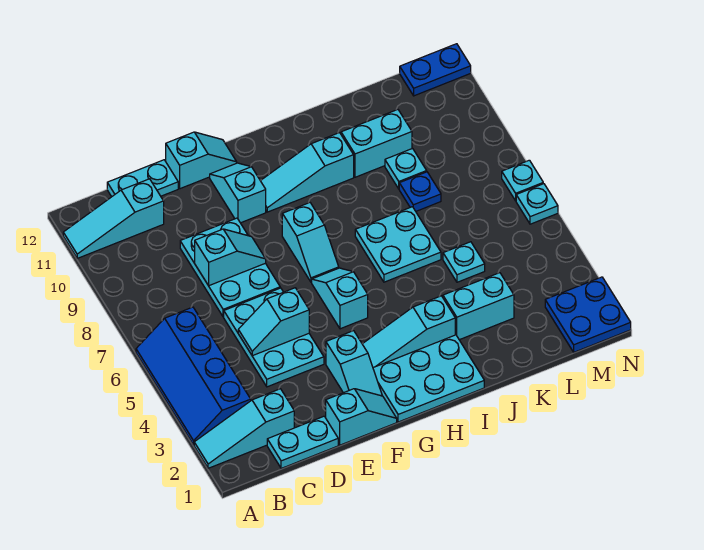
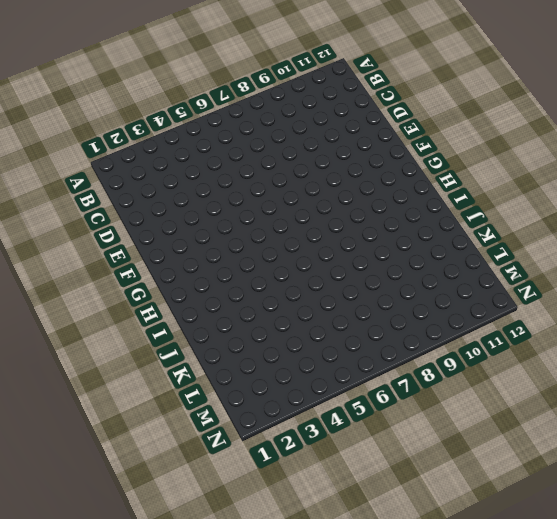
none -> cyan 1x3 slope [194,389,294,468]
none -> blue 2x4 slope [136,307,251,445]
none -> cyan 1x3 slope [63,179,164,258]

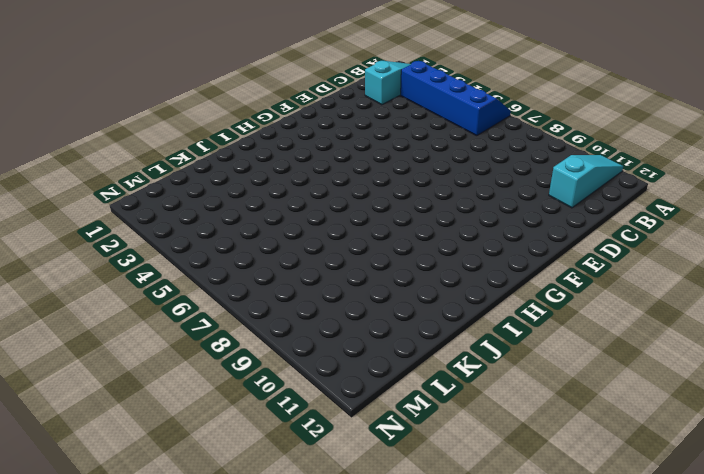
none -> cyan 1x2 plate [267,416,338,468]
none -> cyan 1x2 plate [107,160,178,197]
none -> cyan 2x3 plate [224,288,324,387]

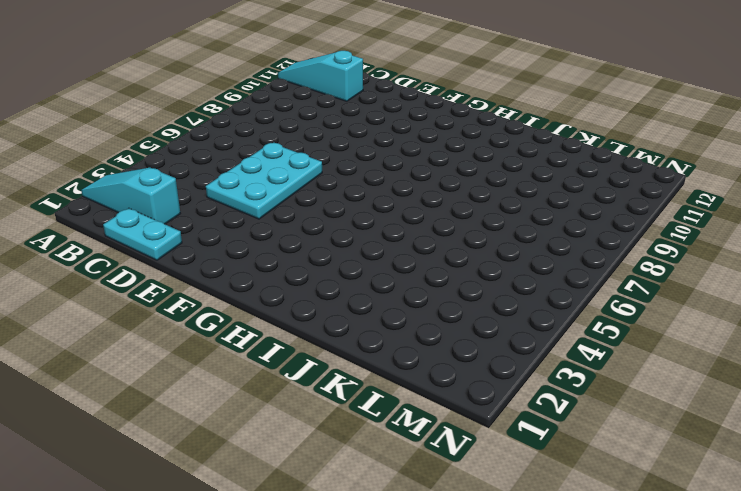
none -> blue 2x4 slope [136,307,251,445]
none -> cyan 1x2 plate [107,160,178,197]
none -> cyan 2x3 plate [180,218,280,317]

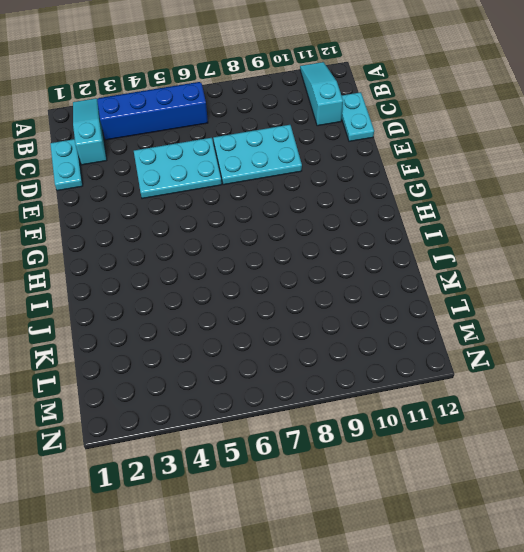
none -> cyan 1x2 slope [326,389,397,445]
none -> cyan 1x2 slope [166,132,237,189]
none -> cyan 1x2 slope [326,331,382,396]

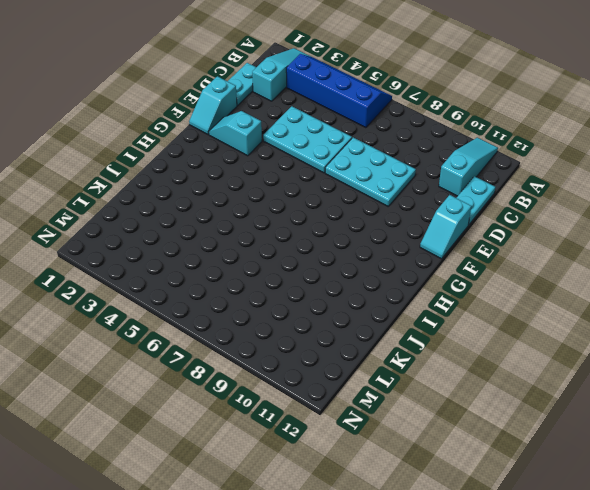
none -> cyan 1x2 slope [210,163,266,223]
none -> cyan 2x3 plate [373,335,484,422]
none -> cyan 1x3 slope [363,296,455,368]

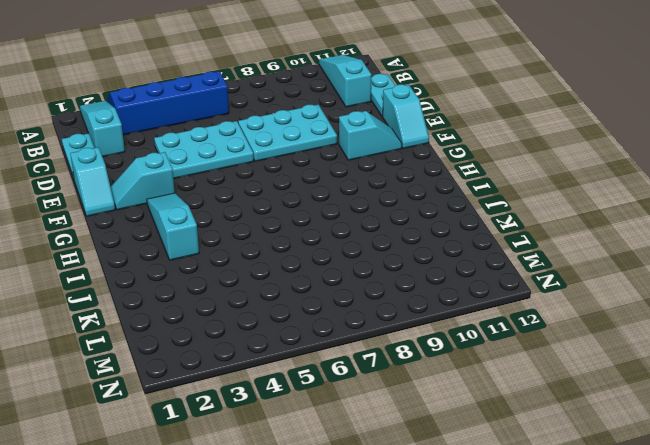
none -> cyan 2x3 plate [373,335,484,422]
none -> cyan 1x2 slope [312,268,368,329]
none -> cyan 1x2 slope [282,203,339,282]

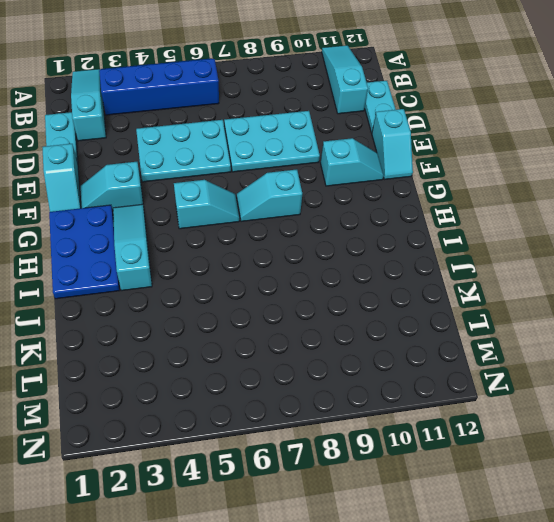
blue 2x3 plate [49,205,119,299] -> cyan 2x3 plate [373,335,484,422]
none -> cyan 1x3 slope [261,133,354,212]
none -> cyan 2x2 plate [355,207,441,282]
none -> cyan 1x2 brick [443,273,514,340]

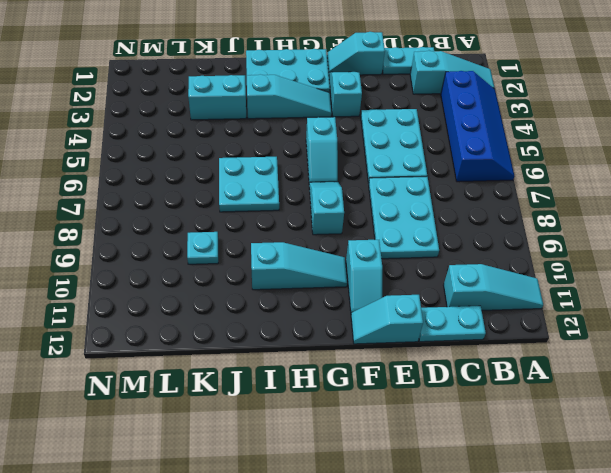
none -> cyan 1x2 brick [341,110,412,177]
none -> cyan 1x1 plate [443,242,485,282]
none -> blue 1x1 plate [399,172,441,211]

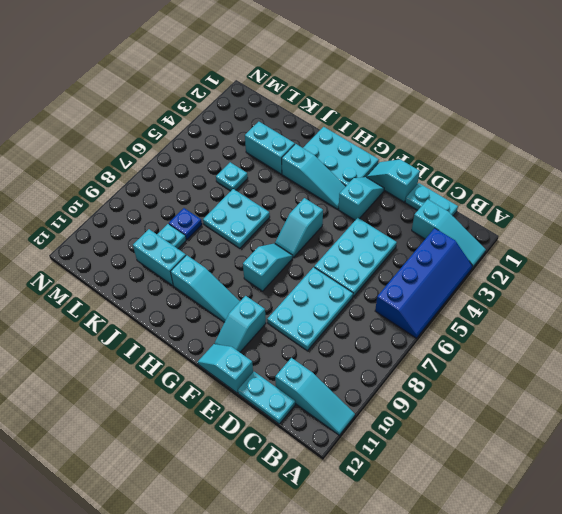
none -> blue 2x2 plate [545,277,631,352]
none -> blue 1x2 plate [400,44,471,96]
none -> cyan 1x1 plate [516,184,558,224]

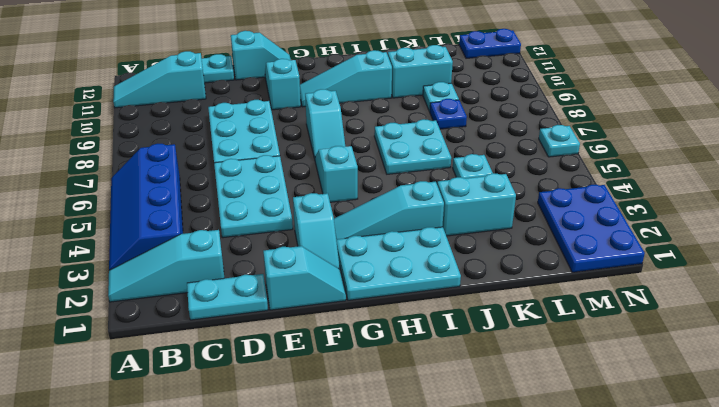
blue 2x3 plate [538,185,645,272] -> blue 2x2 plate [545,277,631,352]
none -> cyan 1x1 plate [502,160,543,201]
none -> cyan 1x2 slope [238,288,309,356]
none -> cyan 1x2 slope [195,229,266,286]

